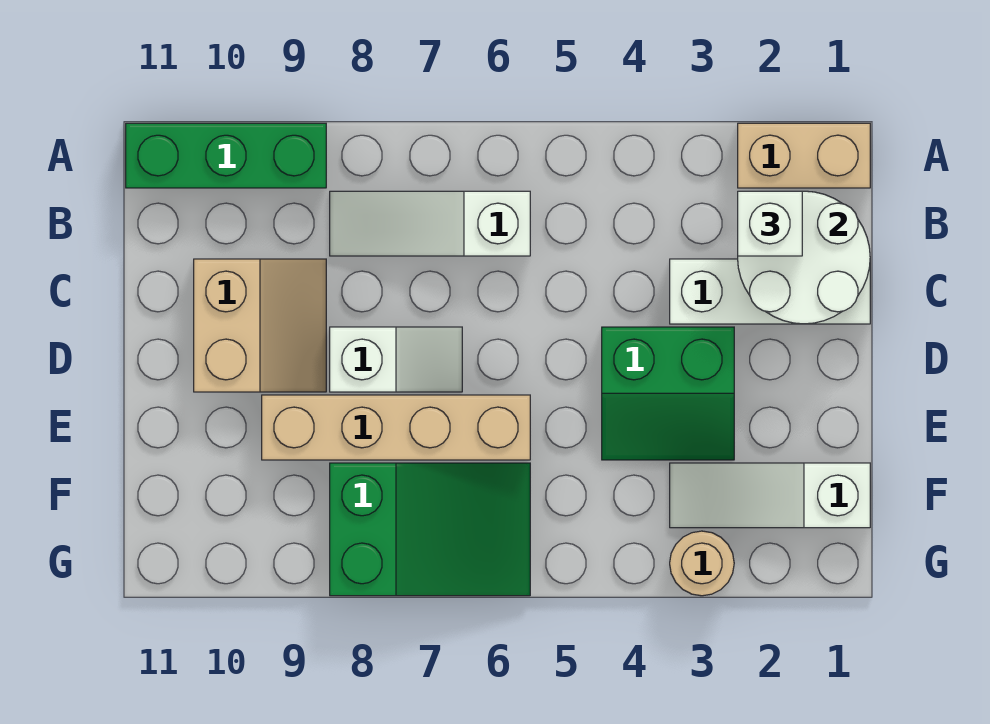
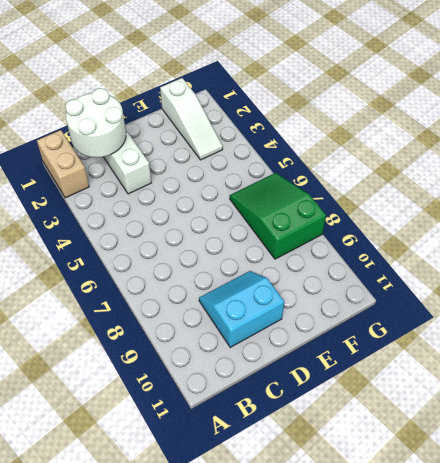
cyan 2x2 slope [199,271,284,347] -> tan 2x2 slope [194,259,326,392]
none -> green 1x3 brick [126,123,326,188]
none -> white 1x3 slope [330,191,530,256]
none -> green 2x2 slope [602,327,734,460]

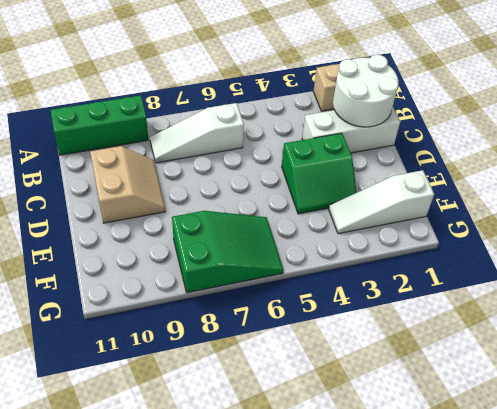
none -> white 1x2 slope [330,327,462,392]
none -> tan 1x4 brick [262,395,530,460]
none -> tan 1x1 round brick [670,531,734,596]

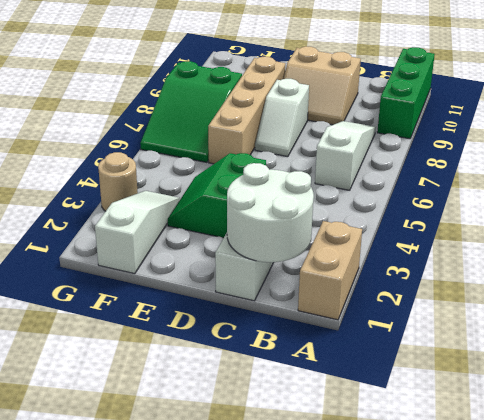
none -> white 1x1 brick [738,191,802,256]

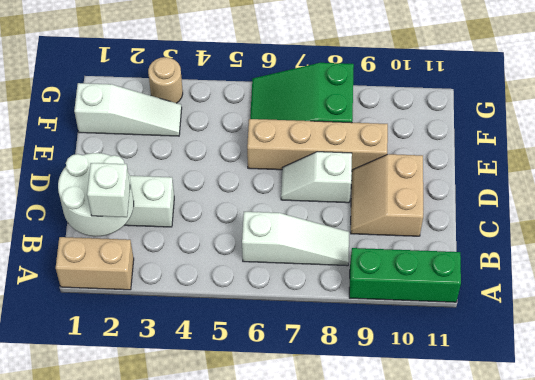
none -> green 2x2 slope [602,327,734,460]

